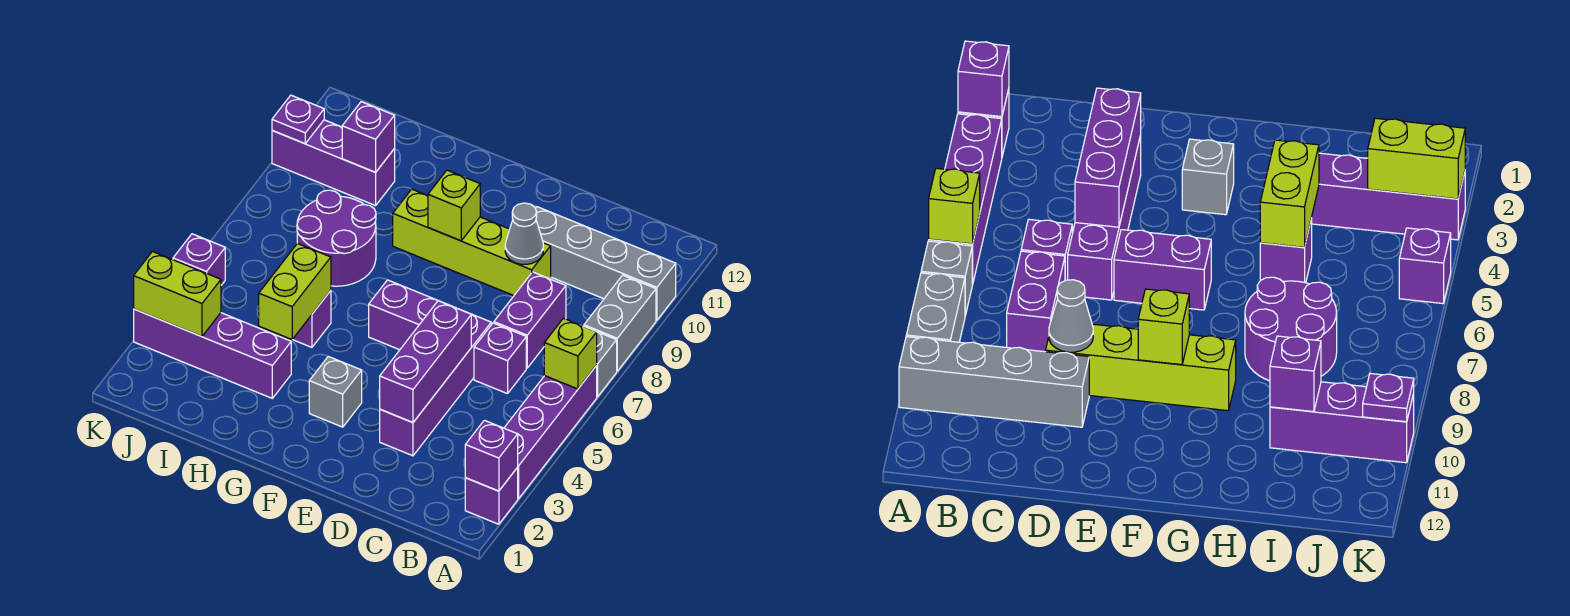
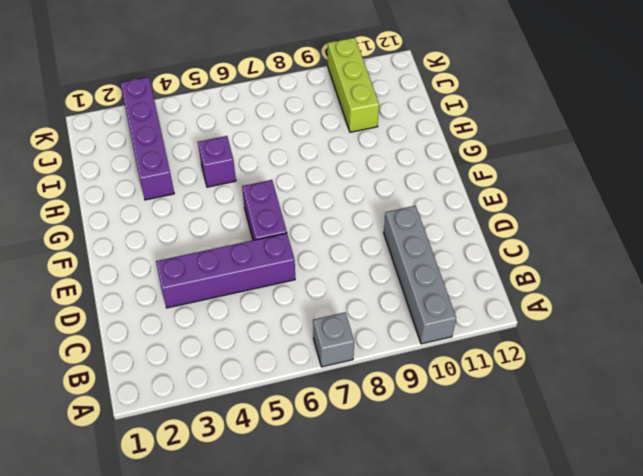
lime 1x3 brick [328,38,379,132] -> purple 1x3 brick [272,120,395,206]
none -> purple 1x1 brick [465,468,518,524]
none -> purple 1x4 brick [504,366,597,499]
none -> grey 1x2 brick [584,275,656,371]

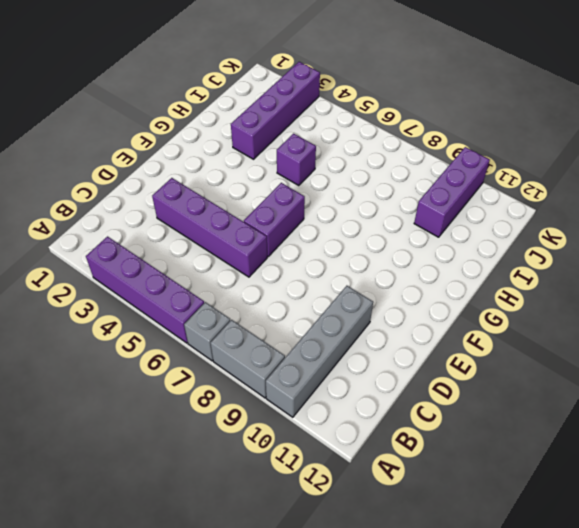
none -> purple 1x1 brick [465,468,518,524]
none -> purple 1x1 brick [474,323,526,394]
none -> purple 1x2 brick [494,272,566,368]

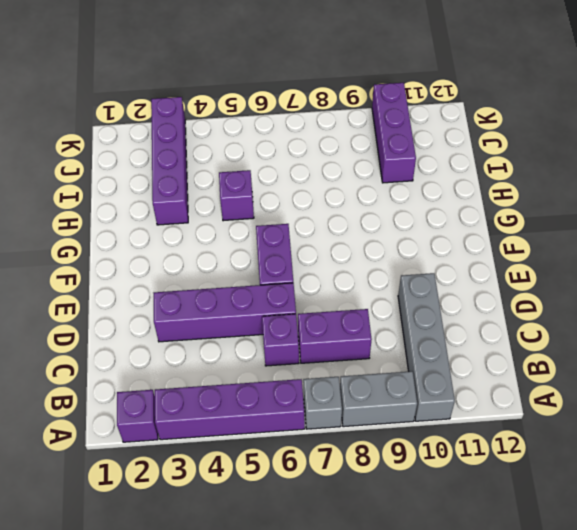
none -> lime 1x4 brick [393,189,551,296]
none -> grey 1x1 brick [309,357,362,427]
none -> purple 2x2 round brick [297,190,376,286]

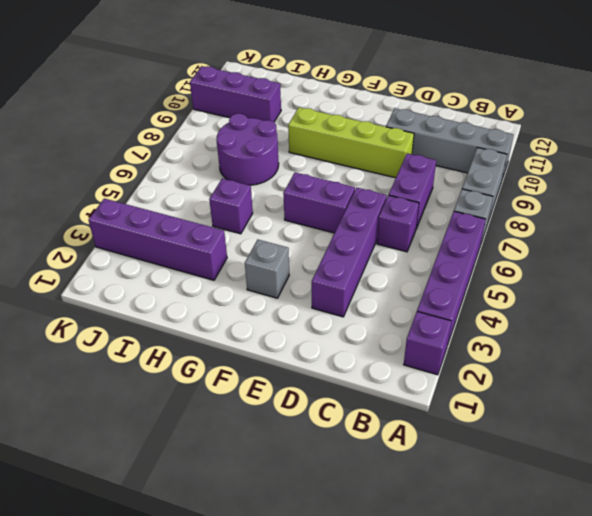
none -> purple 1x1 brick [173,234,225,285]
none -> purple 1x1 brick [465,420,518,491]
none -> lime 1x1 brick [544,318,597,389]

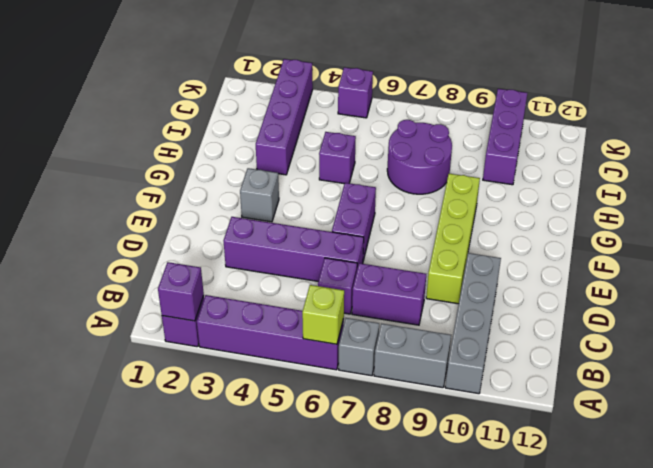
none -> purple 1x3 brick [380,301,471,423]
none -> grey 1x1 cone [505,203,543,264]
none -> lime 1x1 brick [428,170,480,241]

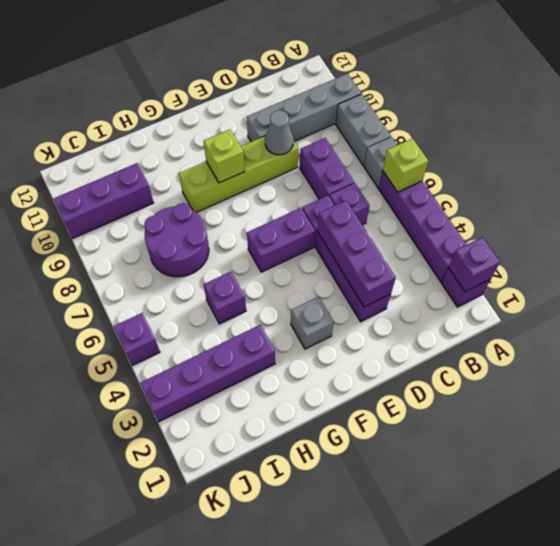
none -> lime 1x2 brick [259,243,331,339]
none -> purple 1x1 brick [342,102,395,172]
none -> lime 1x2 brick [134,252,221,336]

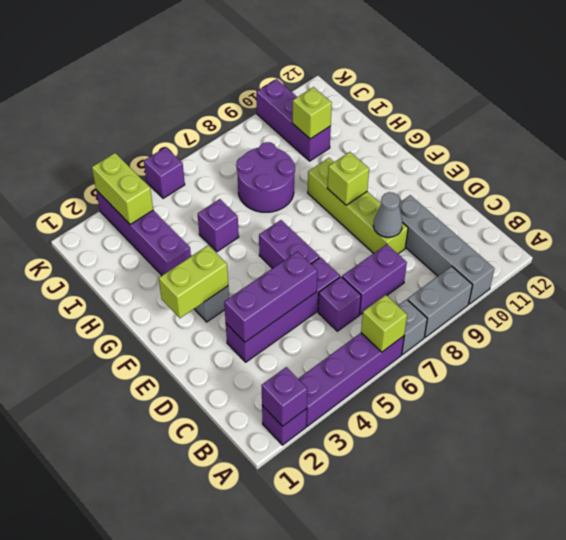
lime 1x2 brick [159,245,228,318] -> lime 1x2 brick moved to [259,243,331,339]
lime 1x1 brick [292,87,332,139] -> purple 1x1 brick [342,102,395,172]
none -> purple 1x1 plate [272,95,324,144]

